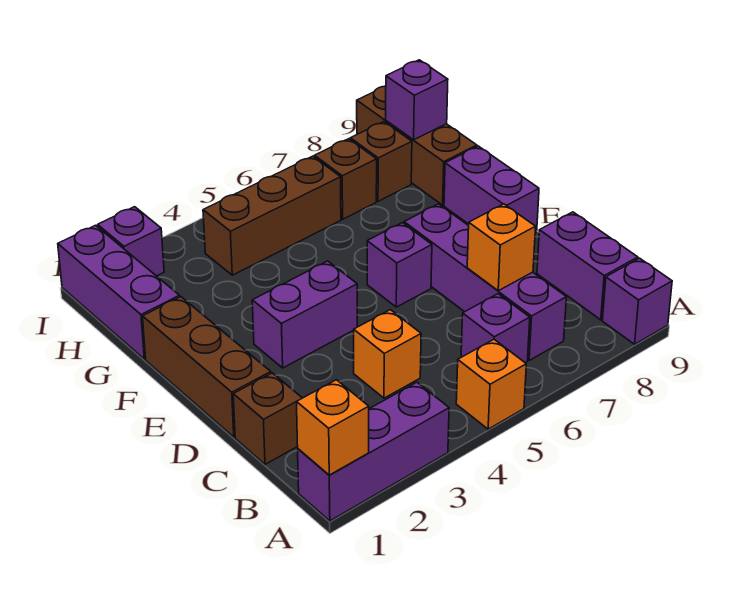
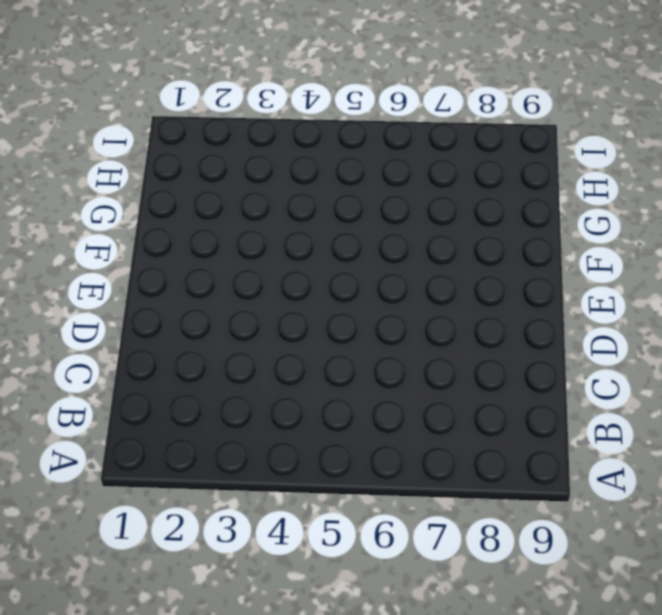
none -> purple 1x3 brick [298,382,449,521]
none -> orange 1x1 brick [456,339,526,429]
none -> purple 1x1 brick [602,258,672,344]

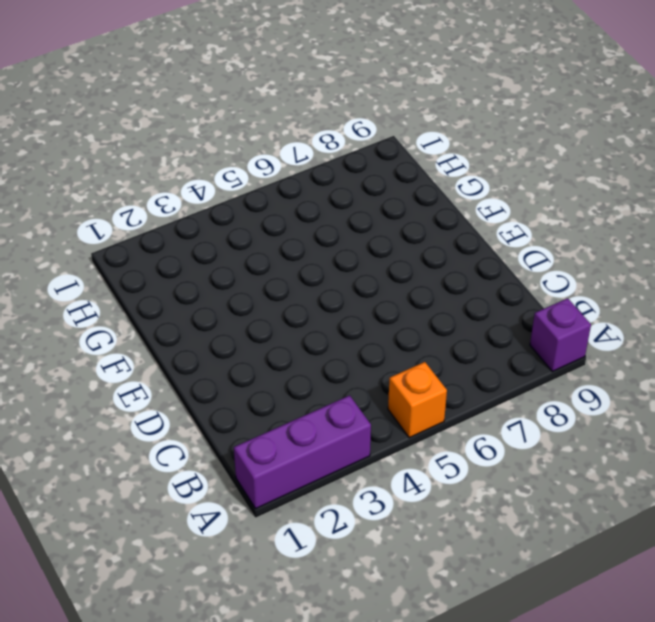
none -> purple 1x1 brick [461,294,530,363]
none -> purple 1x4 brick [404,204,566,360]
none -> purple 1x2 brick [537,212,638,320]

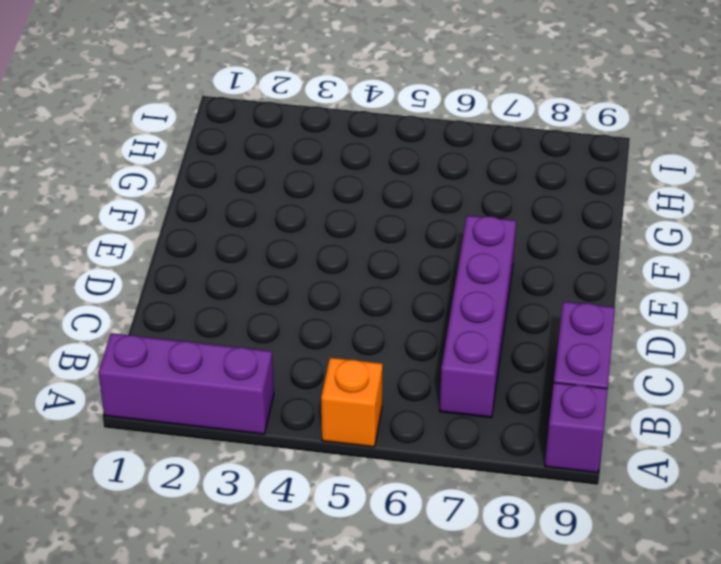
none -> purple 1x1 brick [461,294,530,363]
none -> brown 1x1 brick [233,373,302,464]
none -> orange 1x1 brick [354,310,421,398]

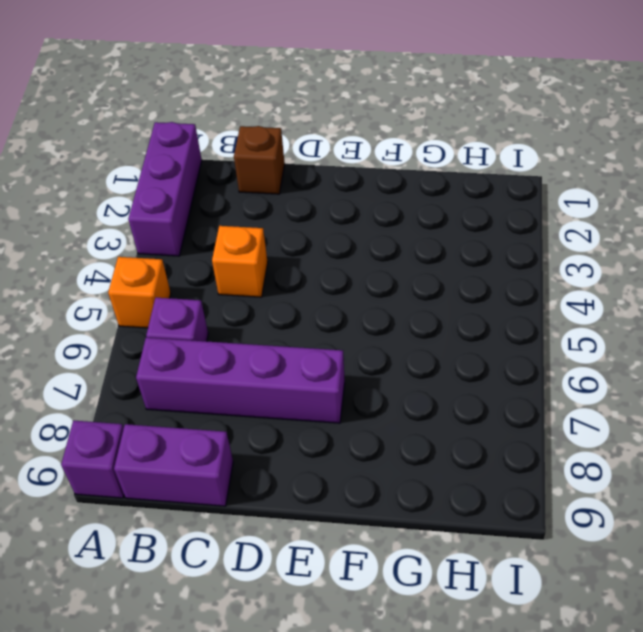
none -> brown 1x3 brick [143,297,271,437]
none -> purple 1x2 brick [252,261,357,368]
none -> purple 1x1 brick [367,223,432,307]

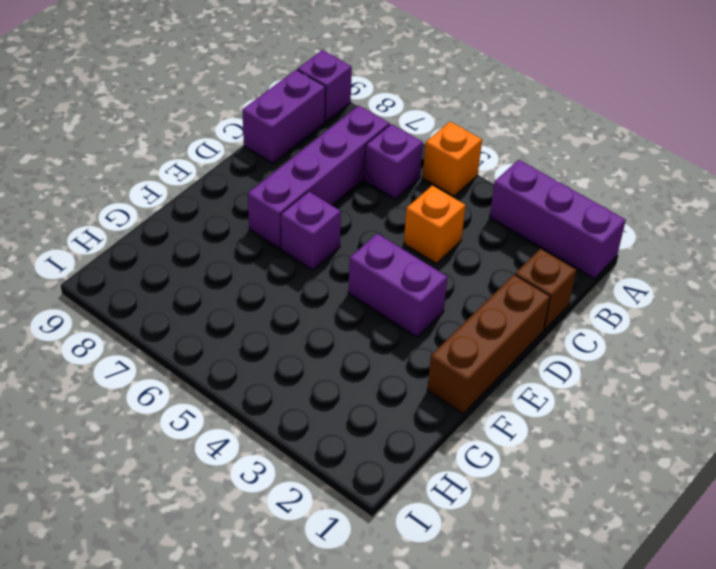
none -> purple 1x2 brick [444,146,539,233]
none -> purple 1x3 brick [58,225,180,359]
none -> brown 1x3 brick [357,86,477,205]

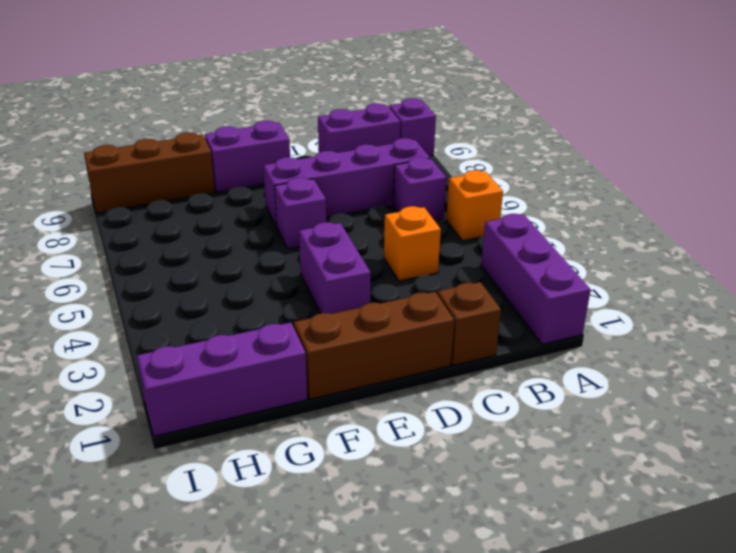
none -> brown 1x3 brick [203,156,341,275]
none -> brown 1x1 brick [315,139,377,219]
none -> brown 1x1 brick [350,122,412,201]

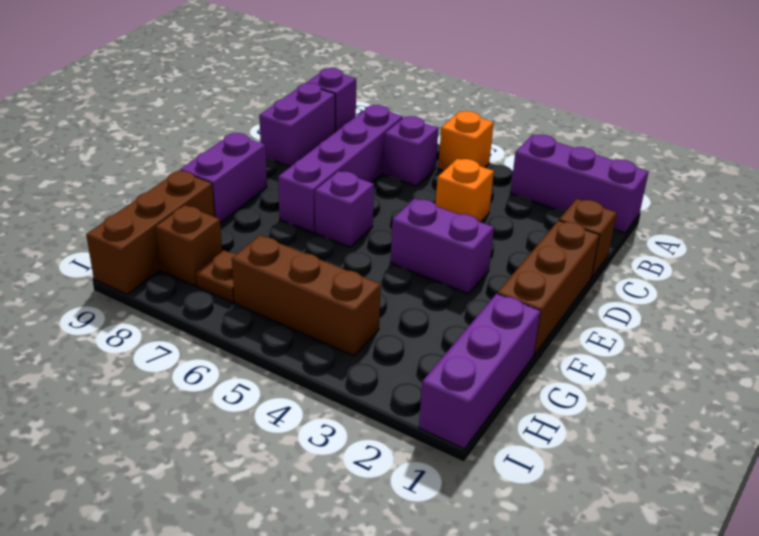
brown 1x1 plate [196,250,236,303] -> brown 1x1 brick [315,139,377,219]
none -> purple 1x1 brick [98,207,164,276]
none -> orange 1x1 brick [297,380,369,475]
none -> orange 1x1 brick [467,204,536,291]

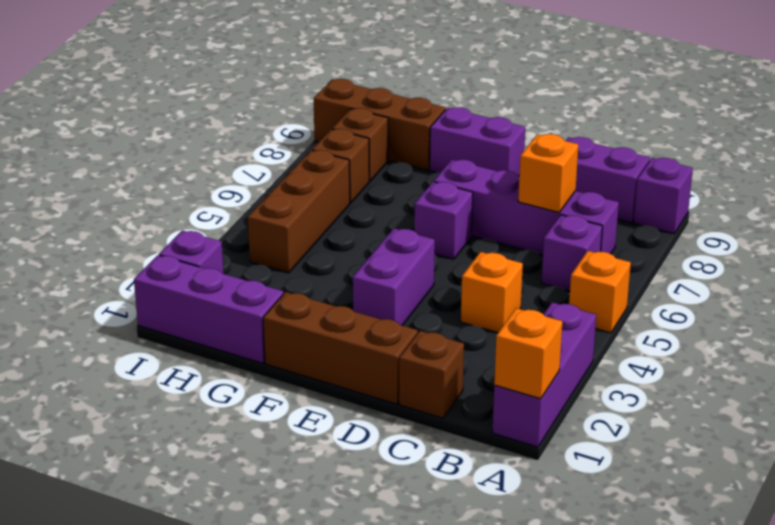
none -> purple 1x1 brick [386,60,448,140]

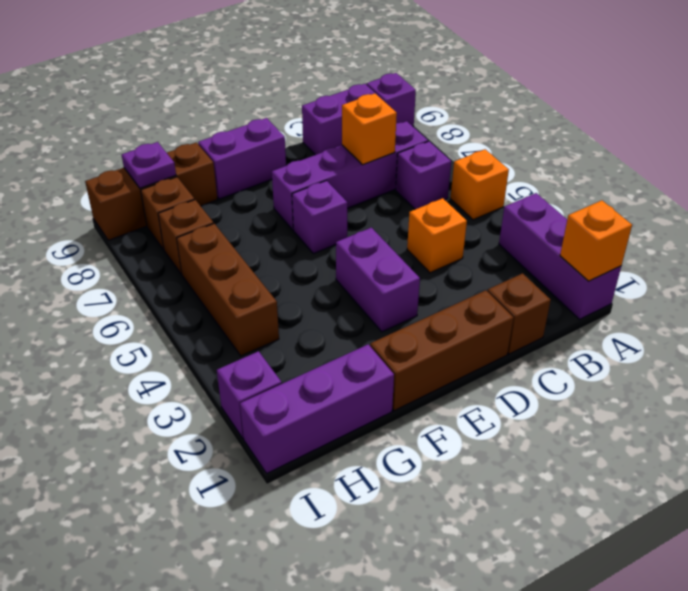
purple 1x1 plate [122,142,176,188] -> purple 1x1 brick [386,60,448,140]

